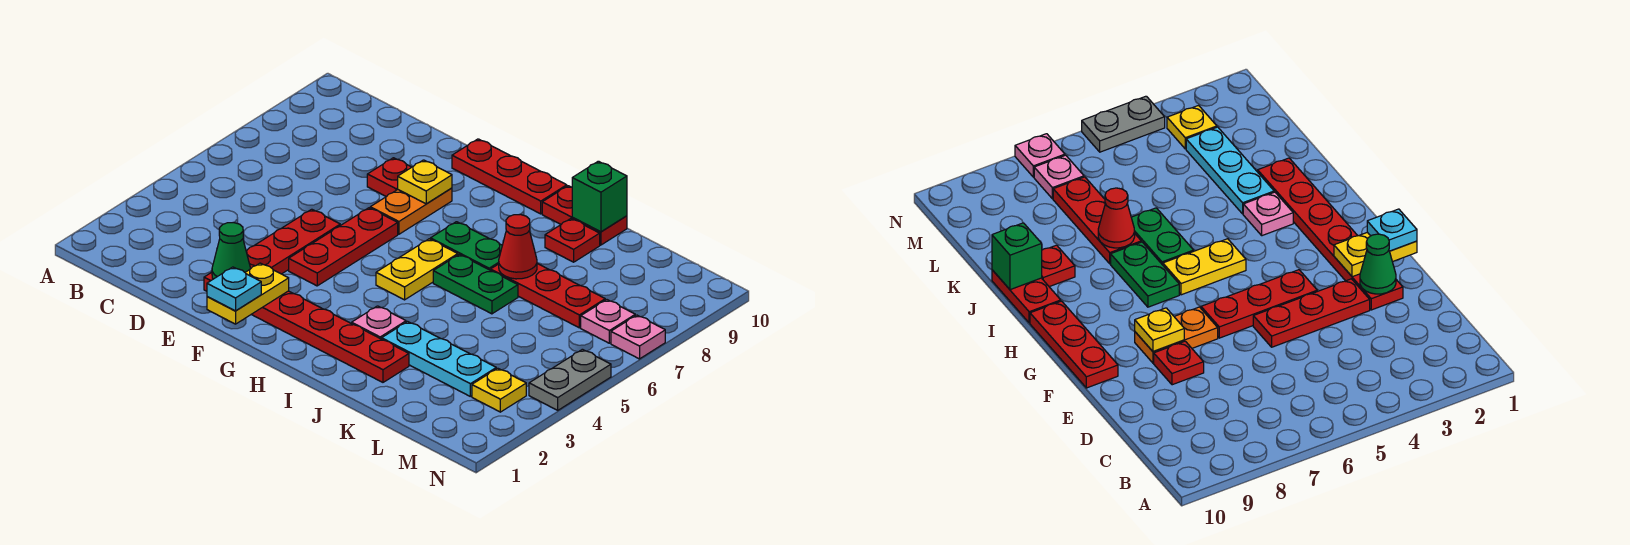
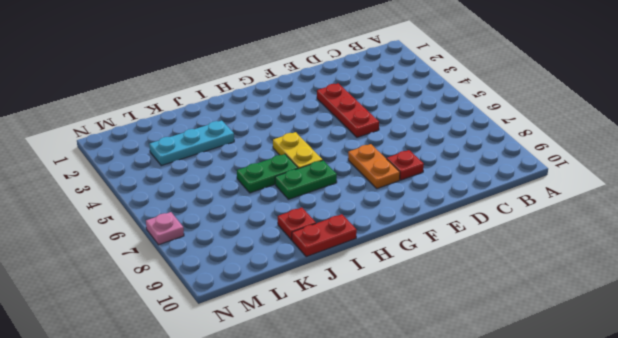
none -> red 1x6 plate [204,272,409,382]
none -> red 1x3 plate [289,208,398,286]
none -> red 1x3 plate [452,139,567,214]

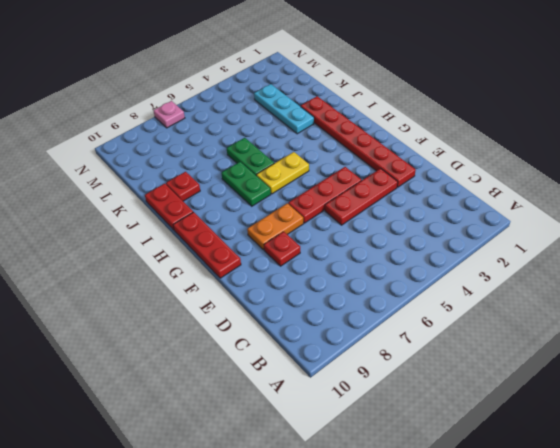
none -> pink 1x1 plate [352,306,406,339]
none -> red 1x3 plate [491,264,605,328]
none -> yellow 1x1 plate [472,368,526,412]

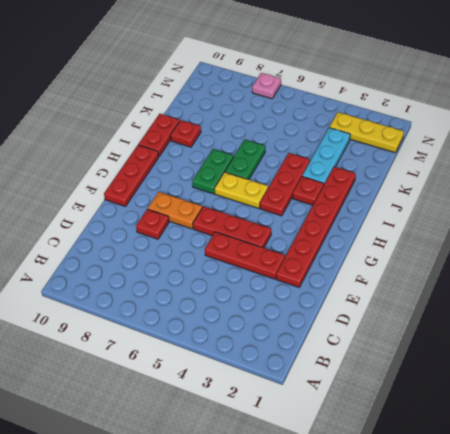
red 1x3 plate [260,153,310,216] -> red 1x3 plate moved to [491,264,605,328]
red 1x1 plate [293,177,324,205] -> pink 1x1 plate [352,306,406,339]
yellow 1x3 plate [329,112,404,153] -> yellow 1x1 plate [472,368,526,412]
none -> pink 1x1 plate [581,300,635,343]
none -> grey 1x2 plate [529,349,611,410]
none -> green 1x1 cone [212,223,250,279]

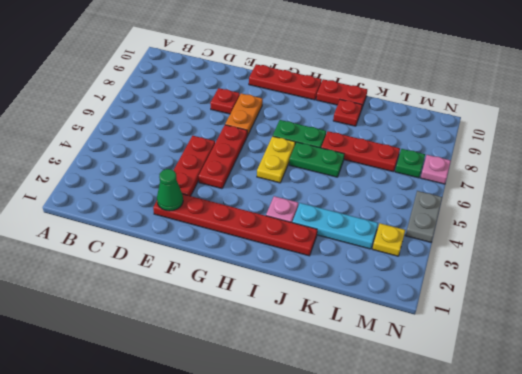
green 1x1 plate [395,149,425,178] -> pink 1x1 plate [581,300,635,343]
none -> yellow 1x2 plate [207,263,289,324]
none -> yellow 1x1 plate [398,160,452,204]
none -> red 1x1 cone [499,214,537,279]

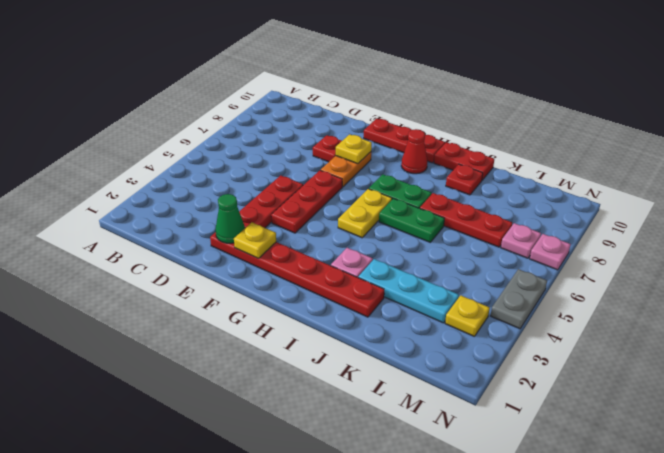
yellow 1x1 plate [234,222,276,258] -> yellow 1x2 plate [207,263,289,324]
red 1x1 cone [401,129,428,174] -> red 1x1 cone moved to [499,214,537,279]
none -> green 1x1 brick [572,161,627,232]
none -> cyan 1x1 plate [207,267,261,311]

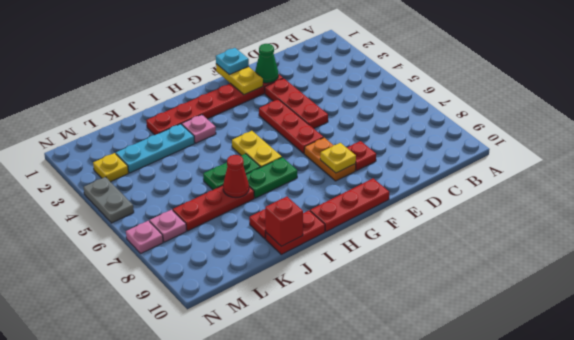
red 1x1 brick [265,197,303,246] -> green 1x1 brick [572,161,627,232]

